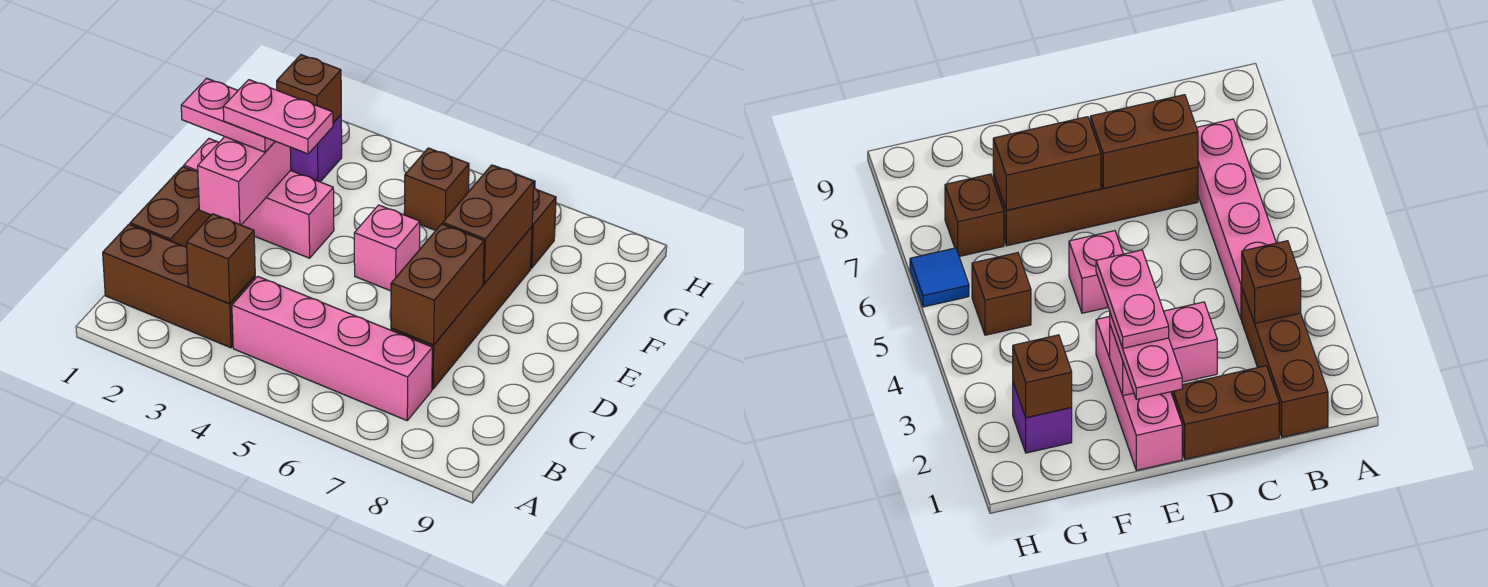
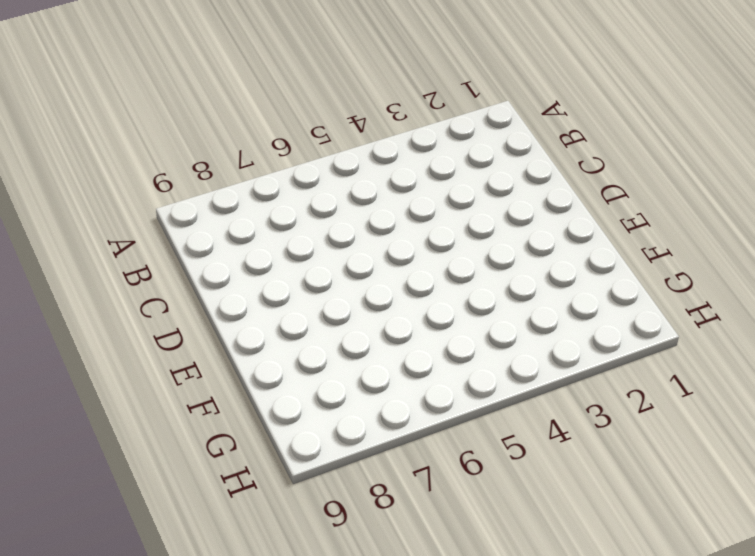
none -> brown 1x3 brick [103,224,255,348]
none -> pink 1x4 brick [232,276,432,421]
none -> brown 1x2 brick [130,167,211,247]

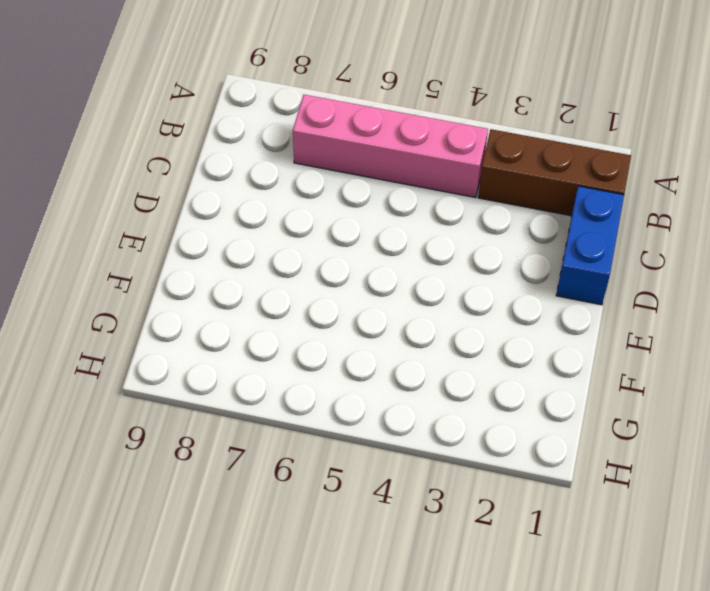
blue 1x2 brick [556,186,624,305] -> brown 1x2 brick [130,167,211,247]
none -> brown 1x4 brick [391,227,532,389]
none -> pink 1x3 brick [184,139,334,258]
none -> pink 1x1 brick [354,205,420,291]

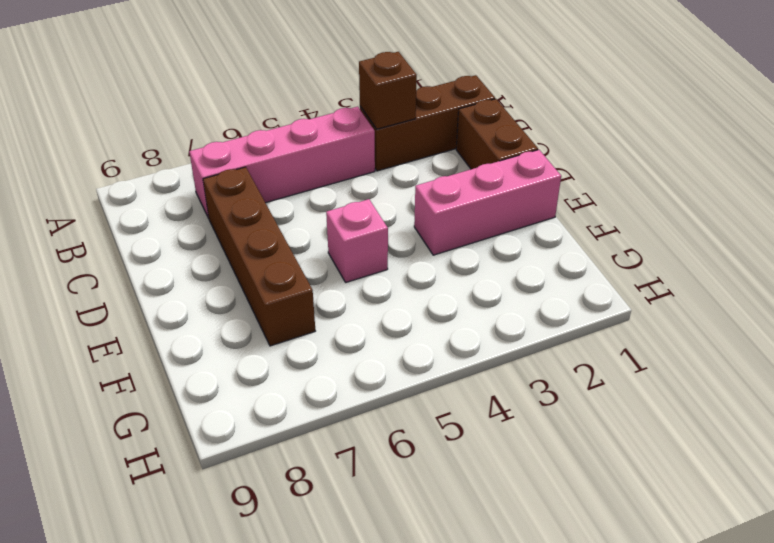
none -> purple 1x1 brick [290,115,342,182]
none -> brown 1x1 brick [404,148,469,231]
none -> brown 1x1 brick [531,188,556,268]

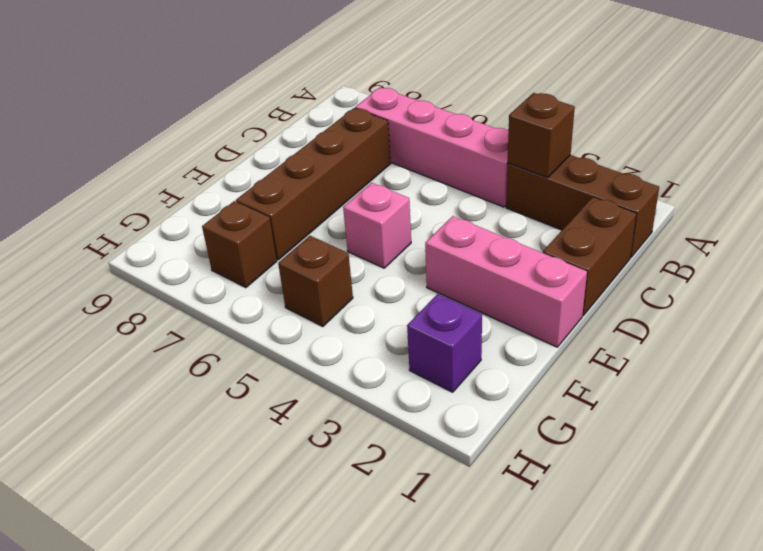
none -> blue 1x1 tile [910,248,969,307]
none -> brown 1x2 brick [391,224,484,345]
none -> pink 1x2 brick [198,137,291,225]

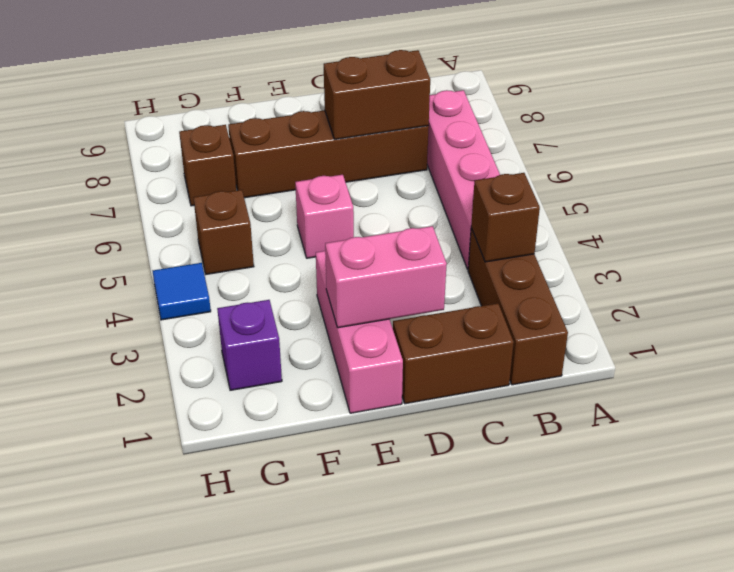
blue 1x1 tile [153,263,211,320] -> blue 1x1 tile moved to [910,248,969,307]
none -> brown 1x2 brick [443,165,534,283]
none -> brown 1x1 brick [277,55,341,123]
none -> pink 1x2 plate [181,78,275,152]

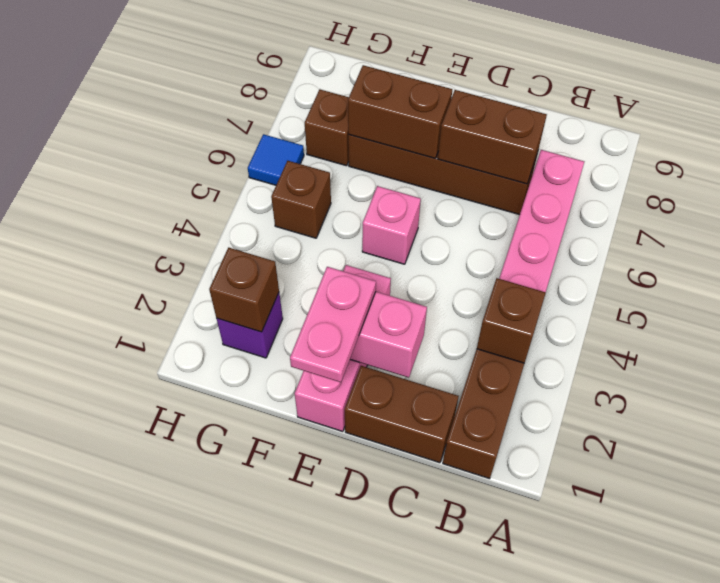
none -> pink 1x2 plate [223,80,333,154]

